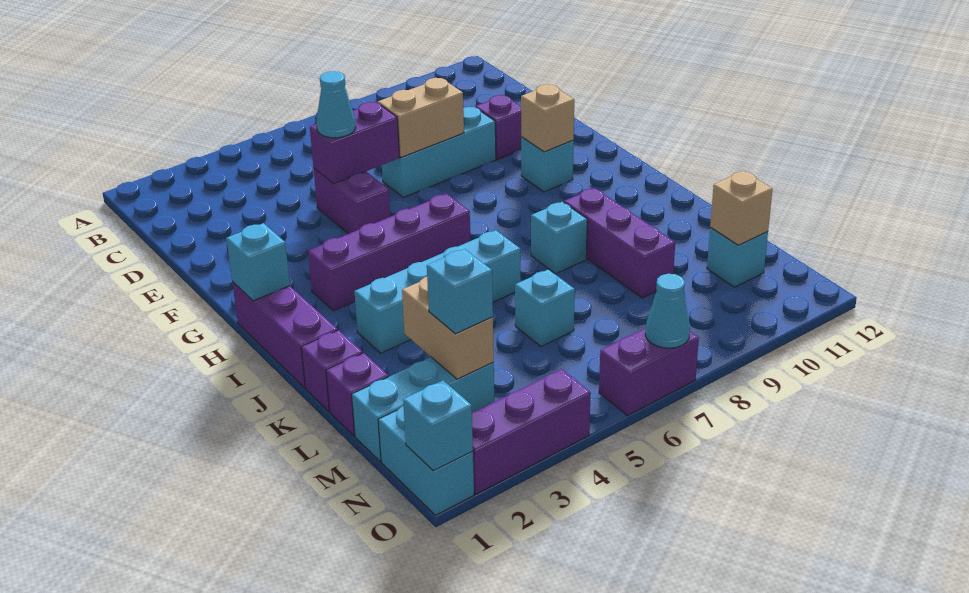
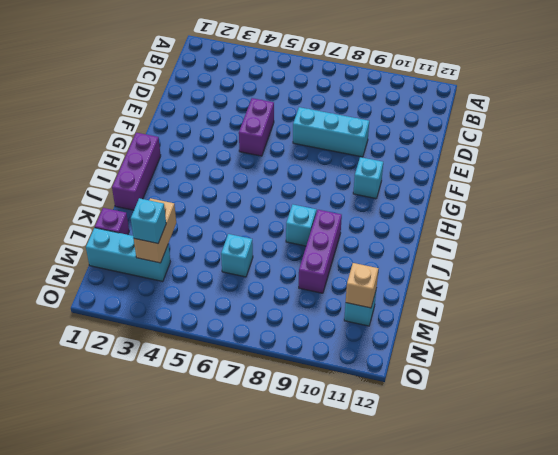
none -> purple 1x1 brick [475,95,521,159]
none -> purple 1x4 brick [308,194,470,311]
none -> cyan 1x4 brick [354,230,521,353]

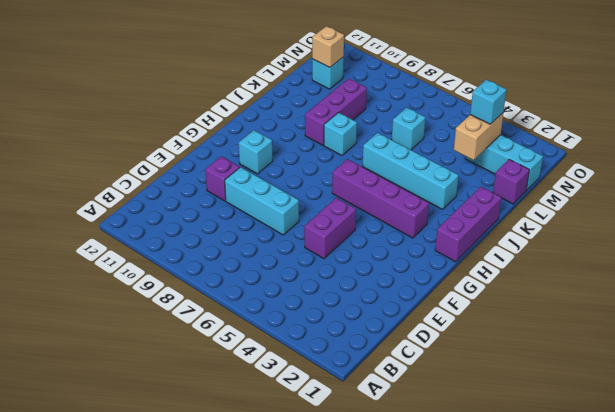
none -> purple 1x1 brick [301,330,363,411]
none -> cyan 1x2 brick [378,406,474,515]
none -> purple 1x3 brick [472,369,591,494]

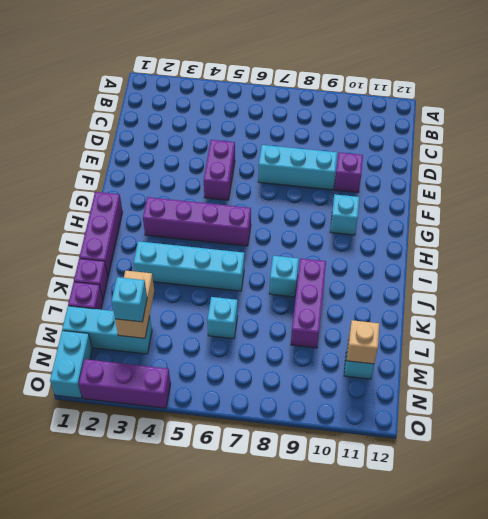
none -> purple 1x2 brick [599,328,699,416]
none -> purple 1x2 brick [310,102,400,184]
none -> tan 1x2 brick [378,78,464,157]

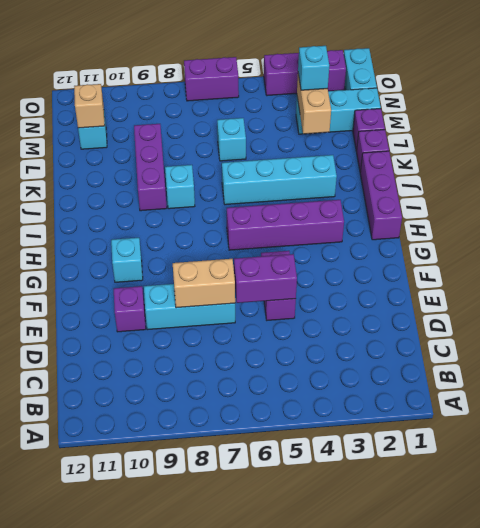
none -> tan 1x1 brick [521,84,574,152]
none -> cyan 1x1 brick [226,223,290,301]
none -> cyan 1x1 brick [403,380,473,471]

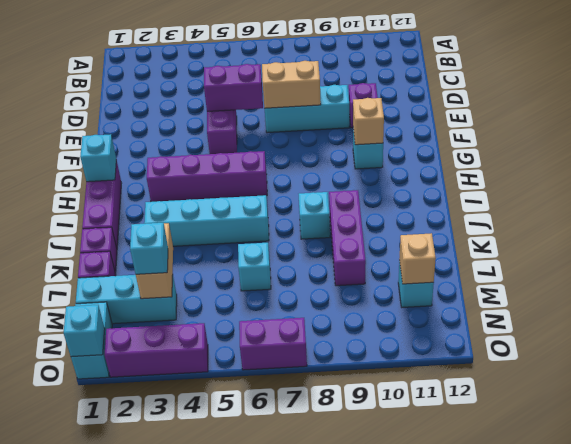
none -> cyan 1x1 cone [645,274,690,348]
none -> cyan 1x1 cone [316,71,356,138]

